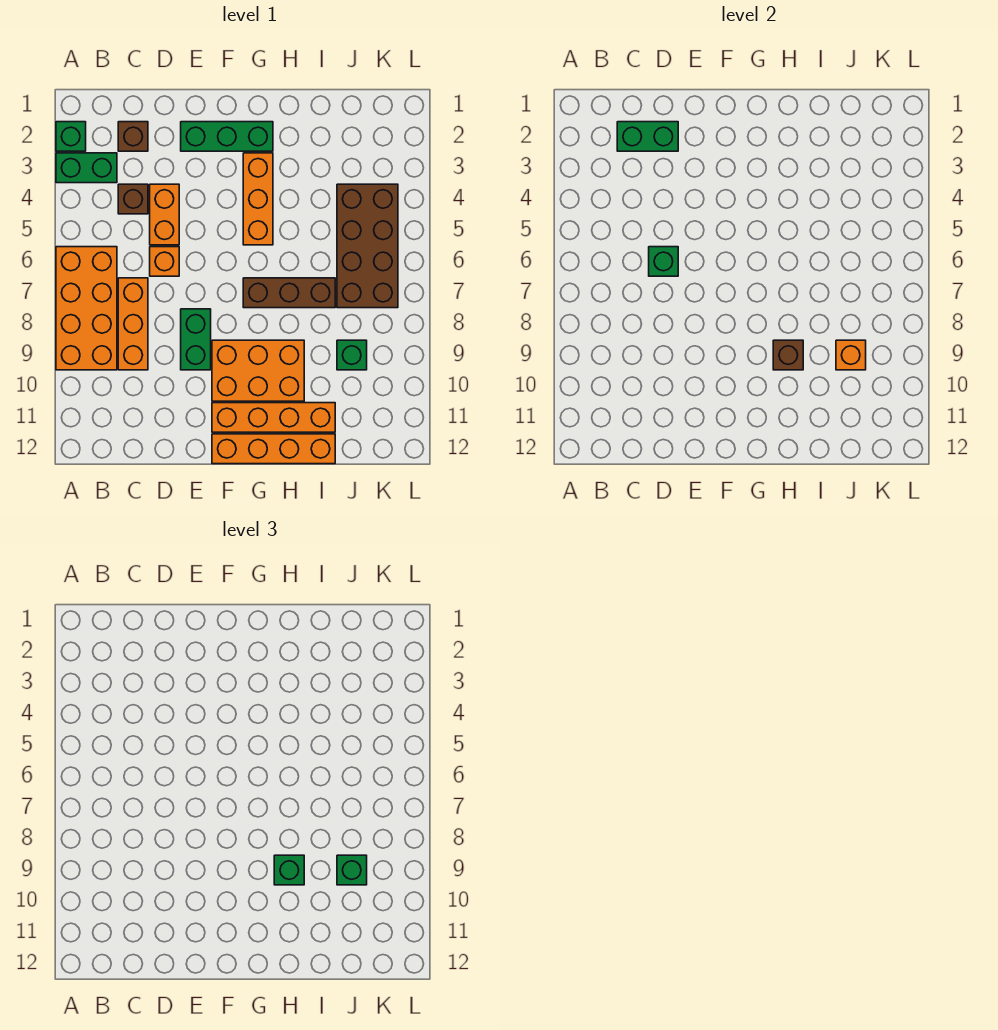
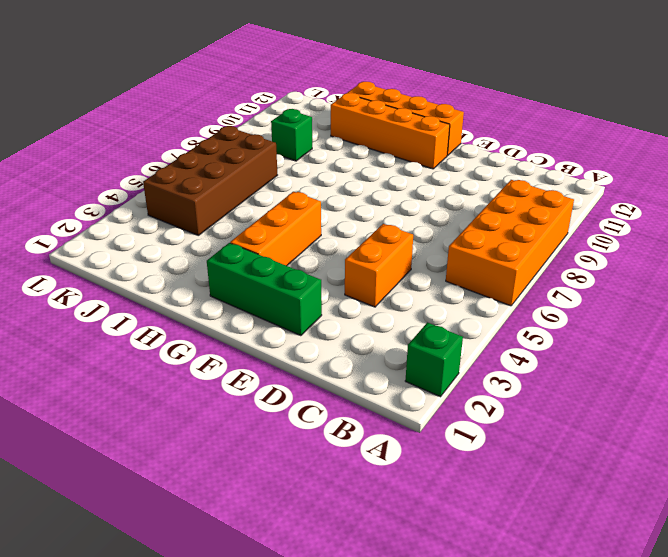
none -> green 1x2 brick [56,153,117,183]
none -> brown 1x1 brick [118,122,148,151]
none -> brown 1x1 brick [118,184,148,214]

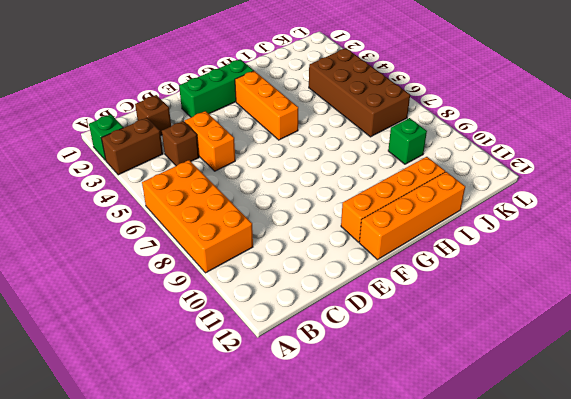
brown 1x2 brick [101,118,163,175] -> green 1x2 brick [56,153,117,183]
none -> orange 1x3 brick [118,278,148,370]
none -> orange 1x1 brick [150,247,179,276]
none -> green 1x2 brick [181,309,211,370]

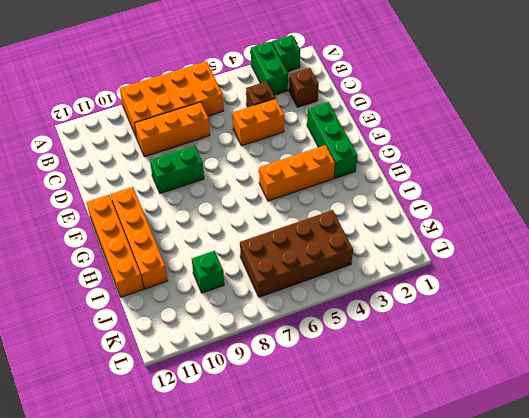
none -> orange 1x1 brick [150,247,179,276]
none -> orange 2x3 brick [212,340,304,401]
none -> brown 1x3 brick [243,278,335,308]

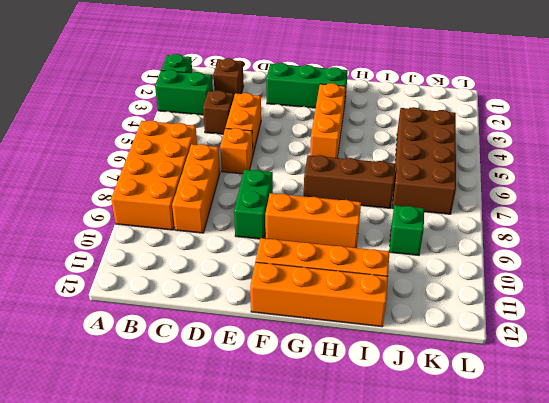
orange 1x3 brick [265,193,361,248] -> orange 2x3 brick [212,340,304,401]
none -> green 1x2 brick [617,122,678,151]
none -> green 1x1 brick [649,247,678,276]
none -> brown 1x1 brick [773,340,803,370]

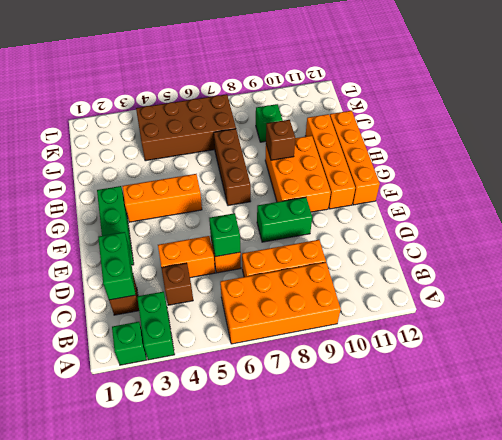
none -> orange 1x1 brick [836,340,866,370]
none -> green 1x1 brick [274,855,304,885]
none -> green 1x1 brick [337,855,367,885]

